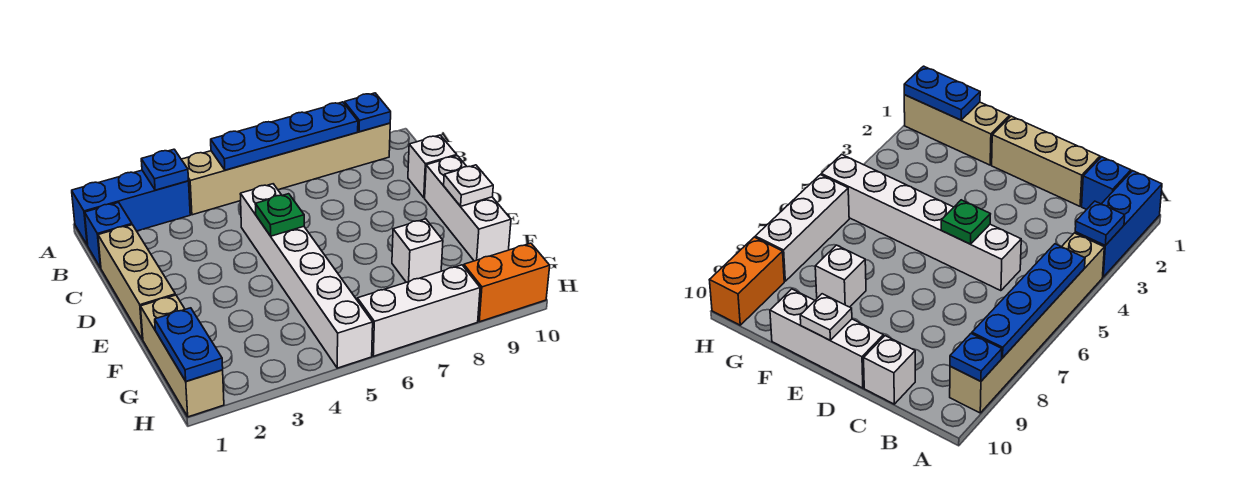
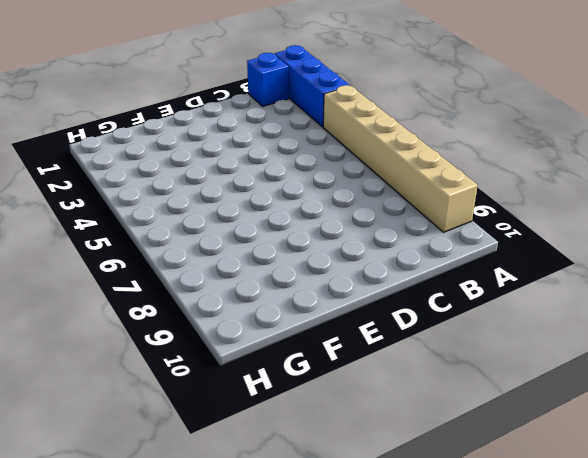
none -> tan 1x3 brick [98,225,175,339]
none -> white 1x6 brick [240,184,373,368]
none -> white 1x1 brick [408,135,457,198]

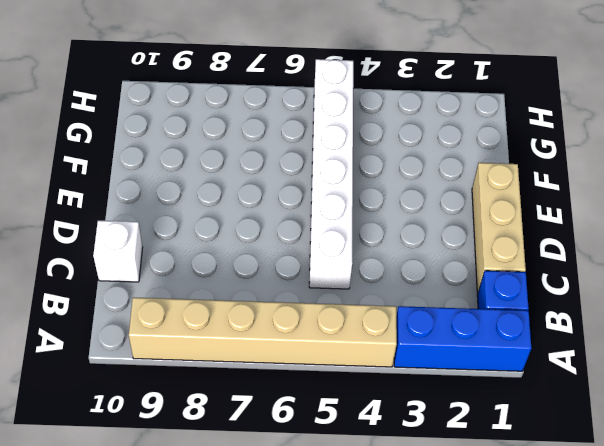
none -> white 1x3 brick [425,156,511,261]
none -> tan 1x3 brick [141,295,224,417]
none -> white 1x1 brick [392,219,443,282]

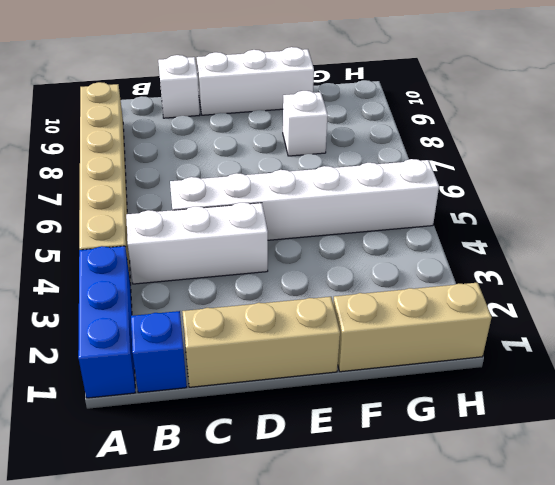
white 1x3 brick [126,202,268,284] -> white 1x3 brick turned to [357,265,480,356]
none -> orange 1x2 brick [464,243,550,322]
none -> blue 1x1 plate [141,149,189,190]
none -> blue 1x4 plate [211,102,358,170]

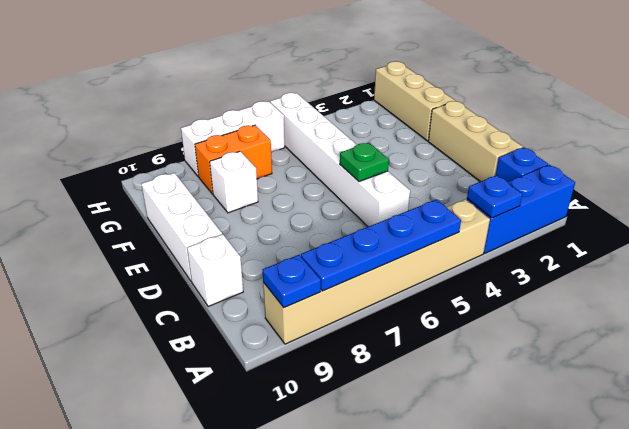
orange 1x2 brick [195,125,272,194] -> orange 1x2 brick moved to [464,243,550,322]
none -> white 1x1 plate [444,165,493,206]
none -> blue 1x2 plate [155,308,223,381]

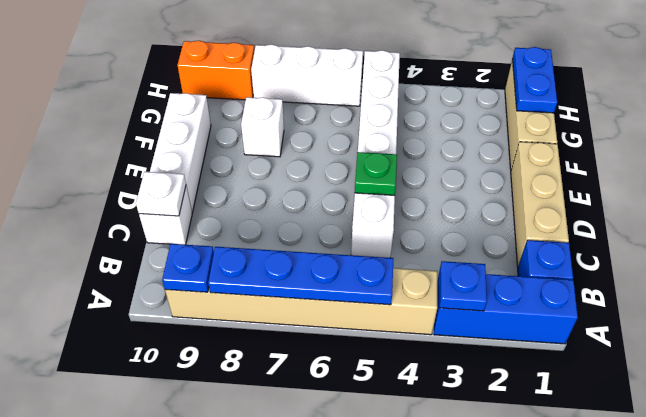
white 1x1 plate [136,172,186,216] -> white 1x1 plate moved to [444,165,493,206]

